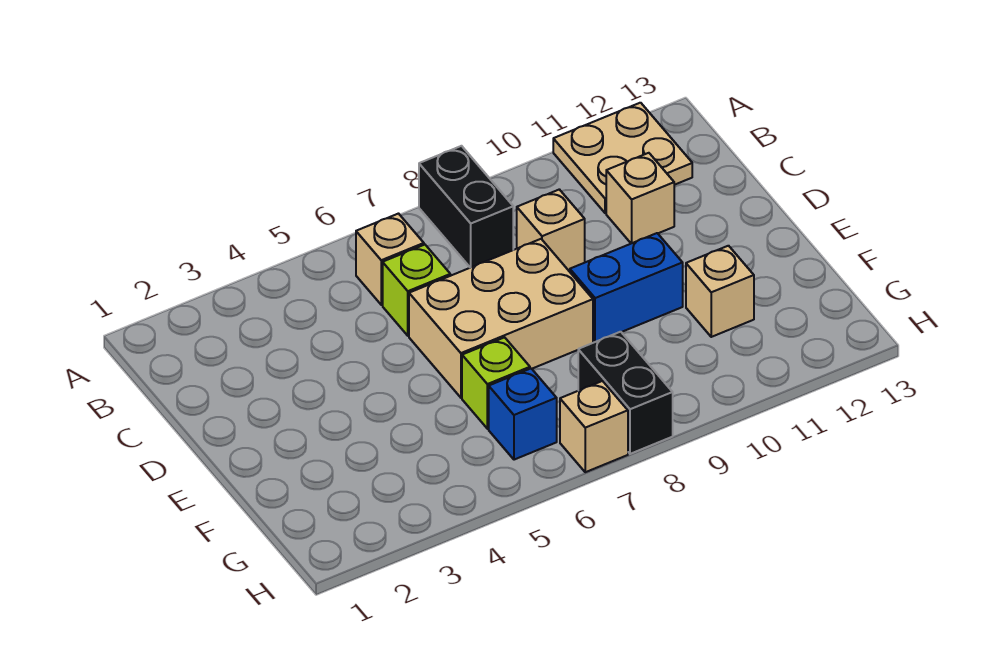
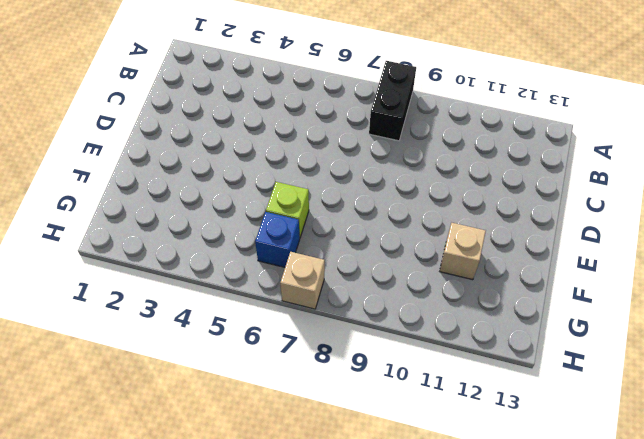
none -> tan 2x2 plate [553,103,692,213]
none -> tan 1x1 brick [356,214,424,305]
none -> lime 1x1 brick [383,245,450,336]

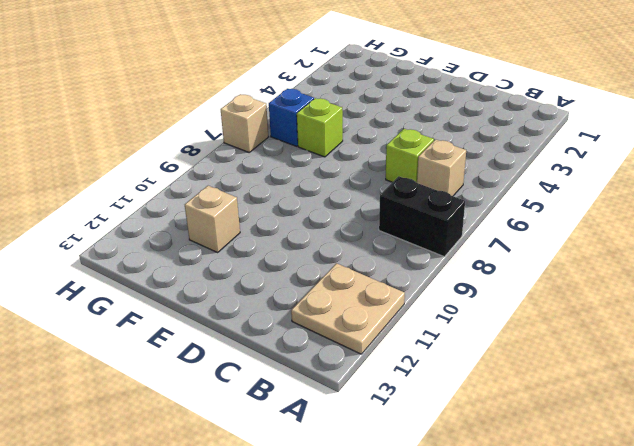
none -> tan 1x1 brick [517,189,585,270]
none -> tan 1x1 brick [606,153,674,243]
none -> tan 2x3 brick [409,239,593,398]

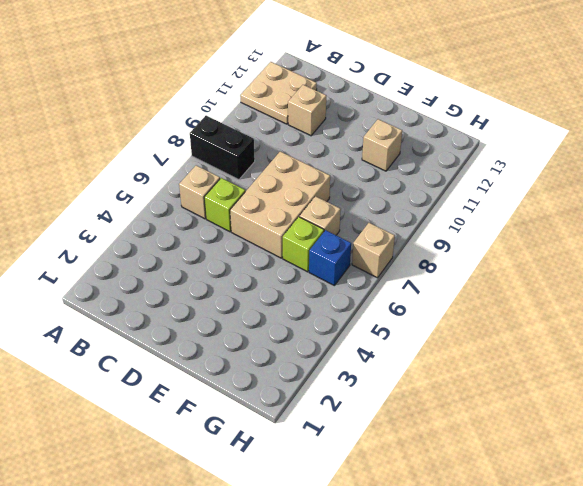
tan 1x1 brick [300,196,341,235] -> tan 1x1 brick moved to [517,189,585,270]
none -> blue 1x2 brick [570,233,683,342]
none -> black 1x2 brick [578,332,673,454]

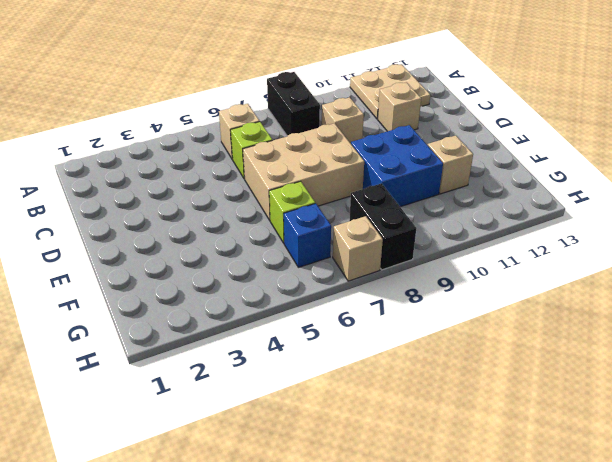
blue 2x2 brick [351,125,443,207] -> blue 1x2 brick [570,233,683,342]

